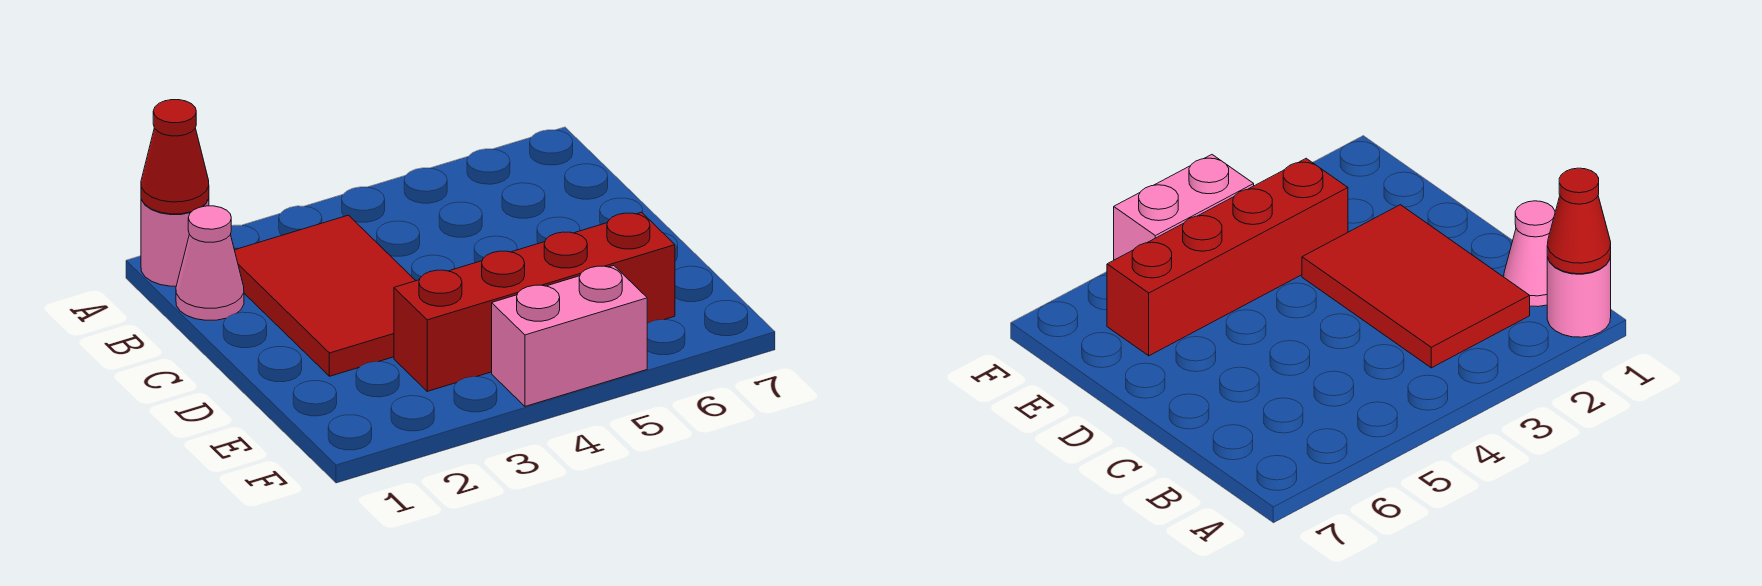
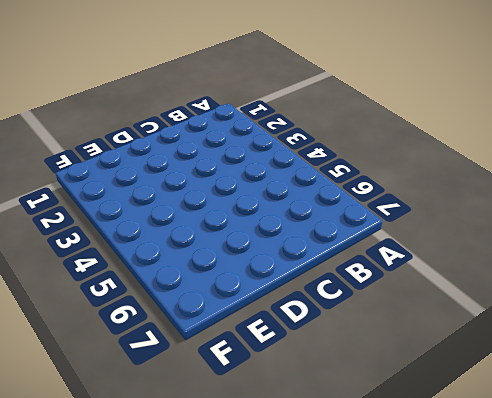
none -> pink 1x1 round brick [141,199,209,286]
none -> pink 1x1 cone [176,206,244,320]

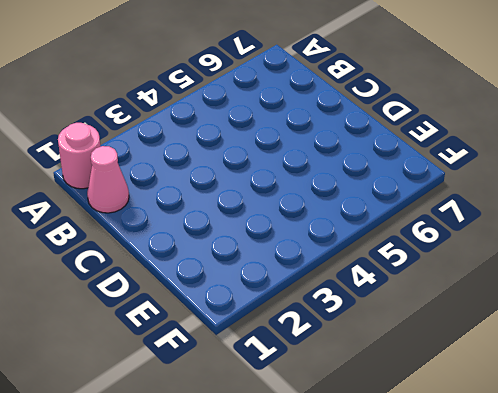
none -> red 2x3 tile [235,215,416,376]
none -> red 1x4 brick [394,212,675,391]

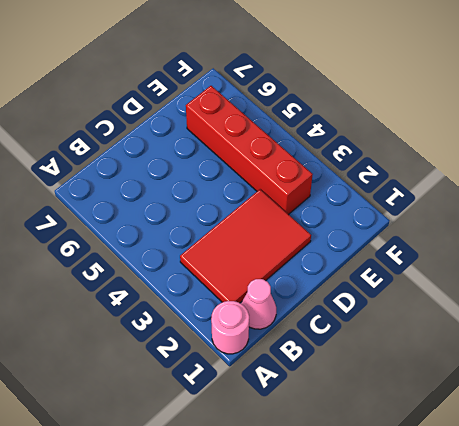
none -> pink 1x2 brick [492,266,647,406]
none -> red 1x1 cone [141,100,209,214]

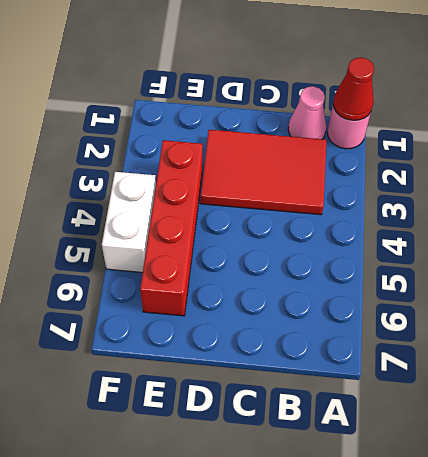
white 1x2 brick [102,172,156,273] -> pink 1x2 brick [492,266,647,406]

